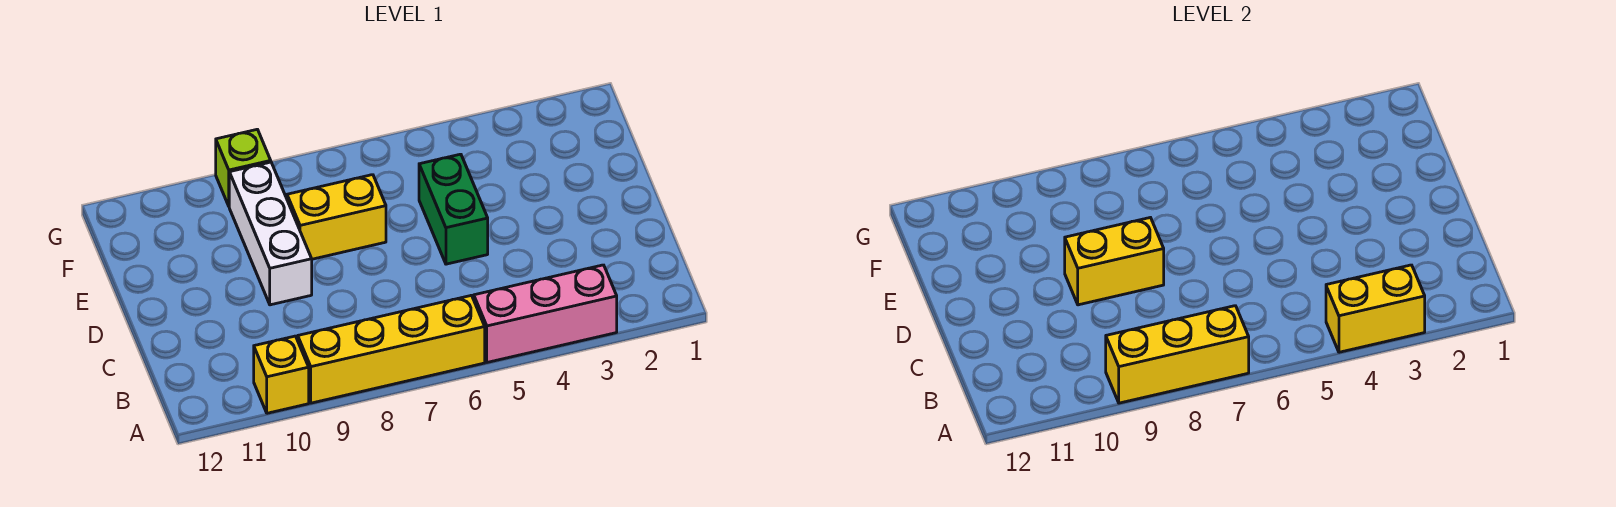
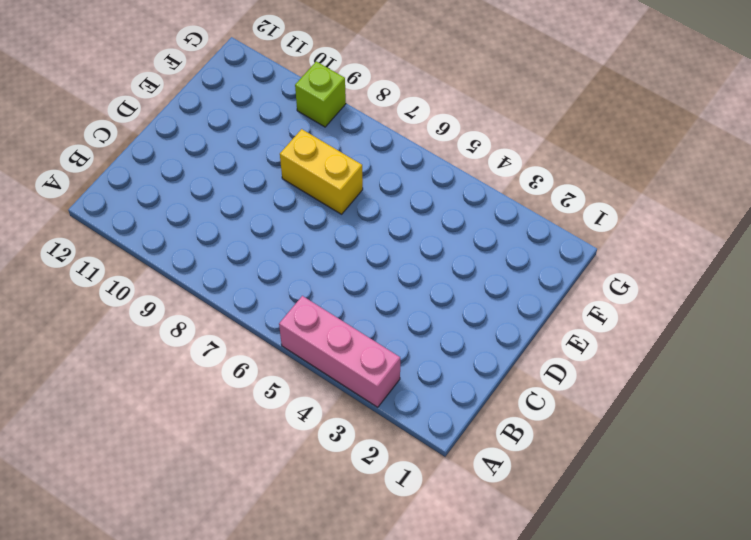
none -> yellow 1x4 brick [298,295,485,403]
none -> yellow 1x1 brick [254,336,309,413]

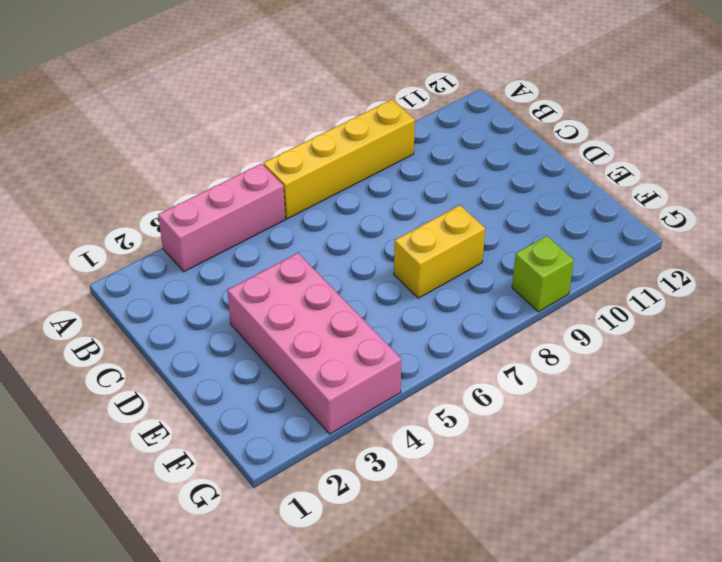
pink 2x4 brick [227,253,402,434] -> none
none -> yellow 1x1 brick [254,336,309,413]
none -> green 1x2 brick [419,154,488,264]

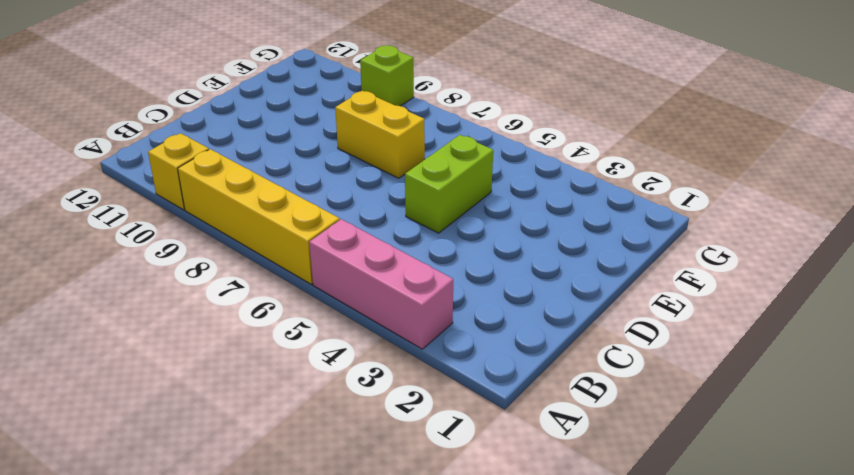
lime 1x2 brick [405,135,493,233] -> green 1x2 brick [419,154,488,264]
none -> white 1x3 brick [229,162,312,305]
none -> yellow 1x2 brick [1326,265,1425,352]

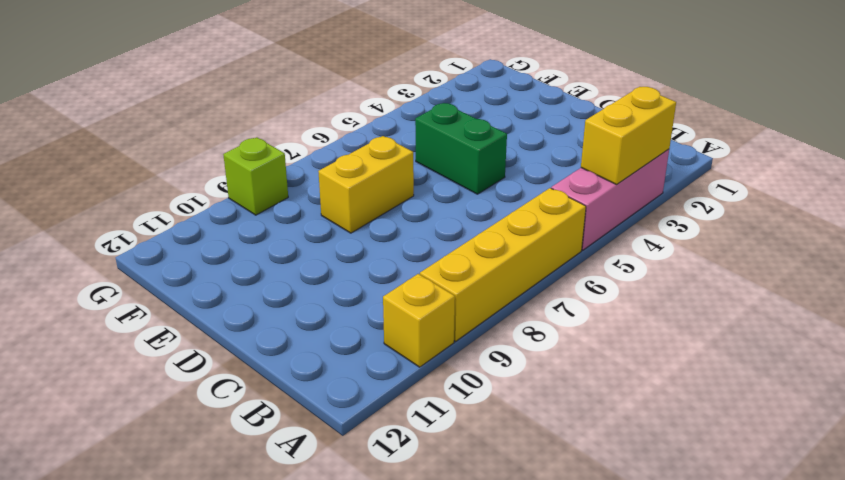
none -> white 1x3 brick [229,162,312,305]
none -> yellow 1x3 brick [1106,306,1249,403]

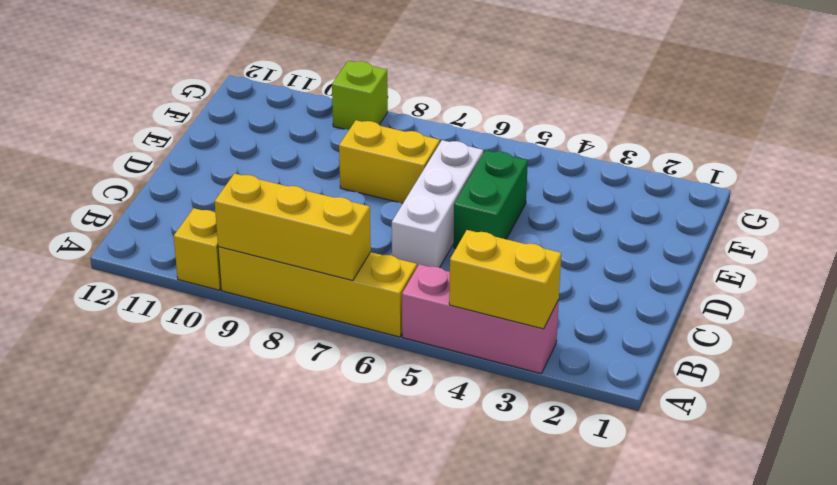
white 1x3 brick [392,140,483,268] -> white 1x3 brick moved to [229,162,312,305]
none -> yellow 1x2 brick [1065,218,1164,305]

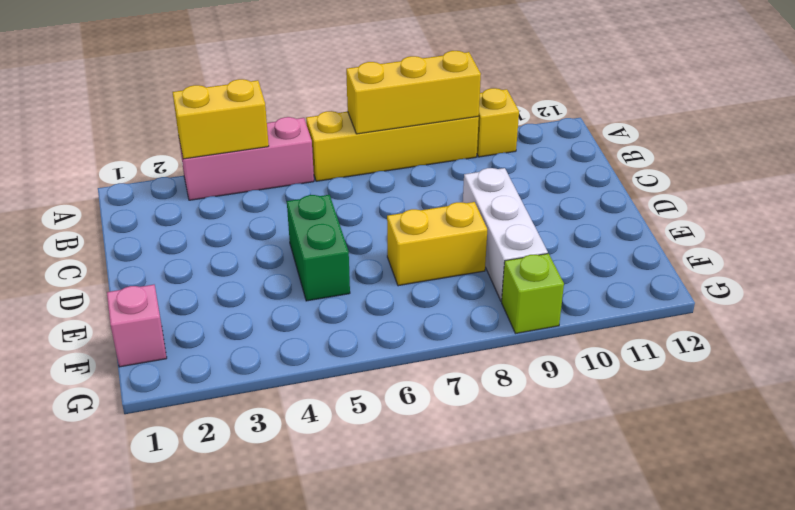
pink 1x1 brick [107,285,167,367] -> none
none -> yellow 1x2 brick [1065,218,1164,305]

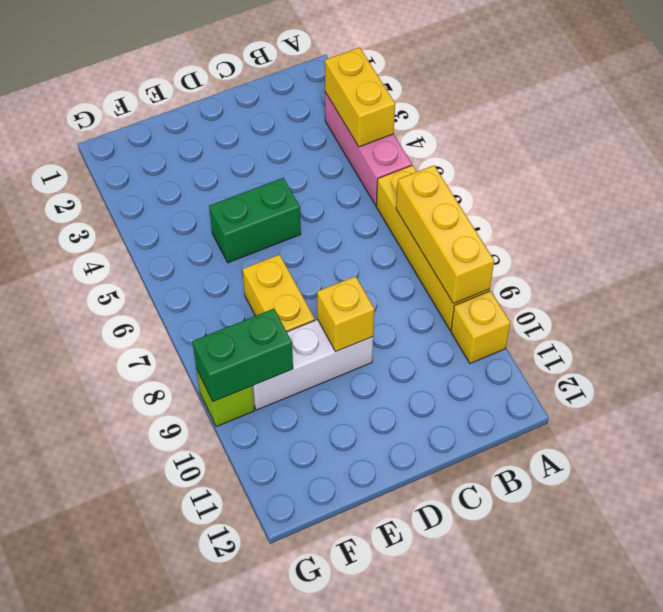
yellow 1x1 brick [317,276,374,352] -> yellow 1x2 brick [1065,218,1164,305]
green 1x2 brick [192,309,293,402] -> none

